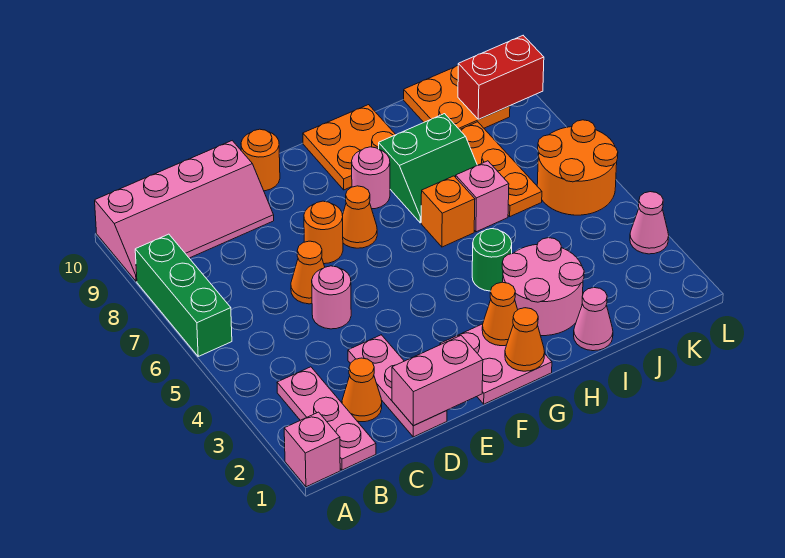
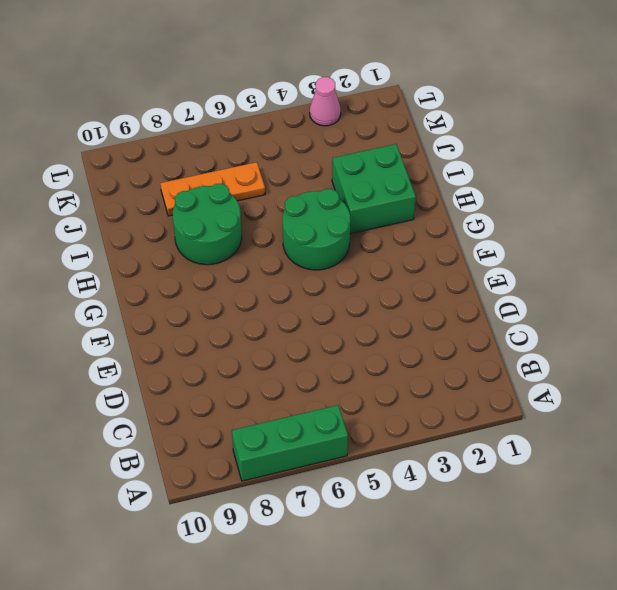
green 2x2 round brick [282,189,351,270] -> green 1x1 round brick [472,229,512,291]
green 2x2 brick [332,144,416,234] -> pink 2x2 round brick [502,238,584,336]
green 2x2 round brick [173,184,242,265] -> green 2x2 slope [379,114,477,223]
none -> pink 1x1 brick [284,412,340,487]
none -> pink 2x4 slope [95,141,274,281]
none -> pink 1x3 plate [277,367,376,470]

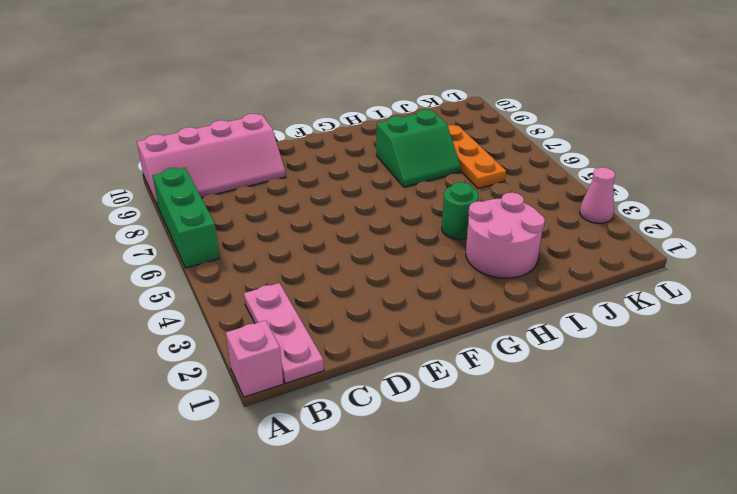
none -> orange 1x1 cone [342,358,382,422]
none -> pink 1x3 plate [348,335,447,437]
none -> pink 1x1 round brick [312,266,351,329]

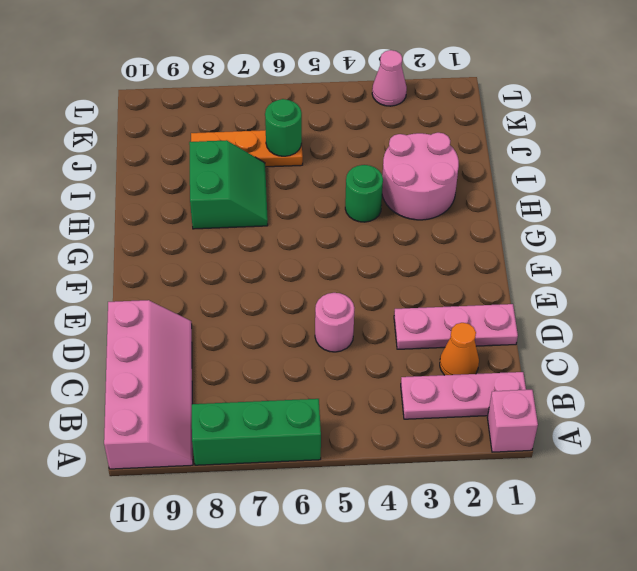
green 1x1 round brick [265,99,302,156] -> none
none -> orange 1x1 cone [291,241,325,304]
none -> orange 1x1 round brick [304,201,343,264]
none -> orange 1x1 round brick [241,129,280,191]

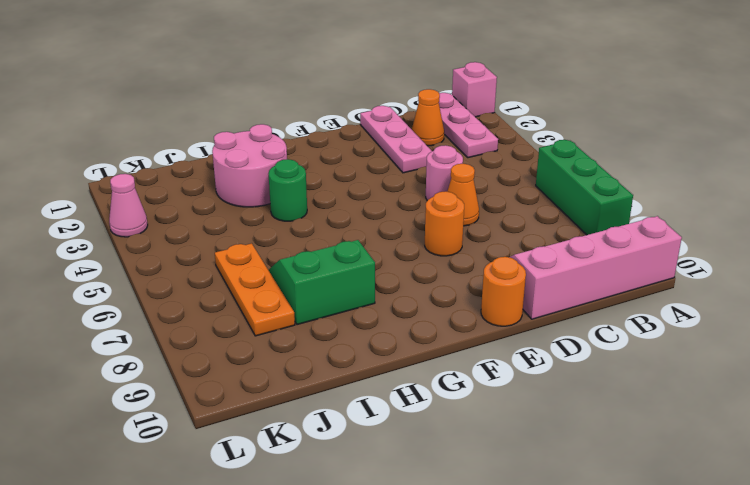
none -> pink 2x2 plate [440,324,552,404]
none -> orange 1x1 cone [342,186,377,248]
none -> pink 1x1 round brick [352,147,390,209]

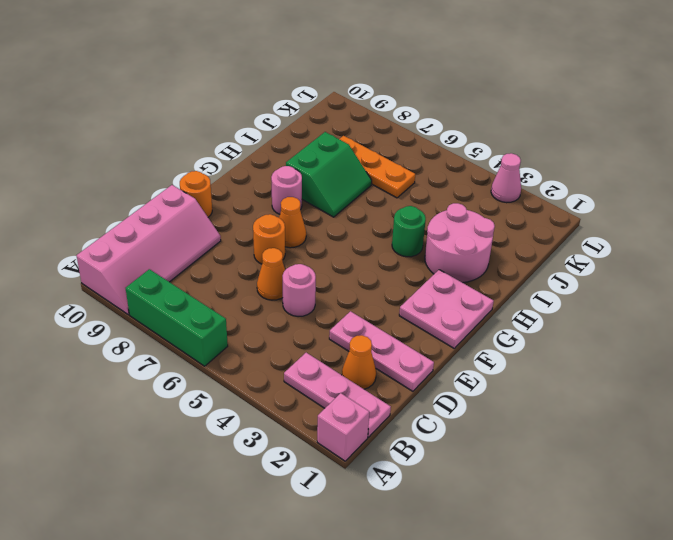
none -> orange 2x2 plate [303,105,396,190]
none -> orange 1x1 brick [421,176,475,247]
none -> pink 1x1 cone [574,288,613,351]

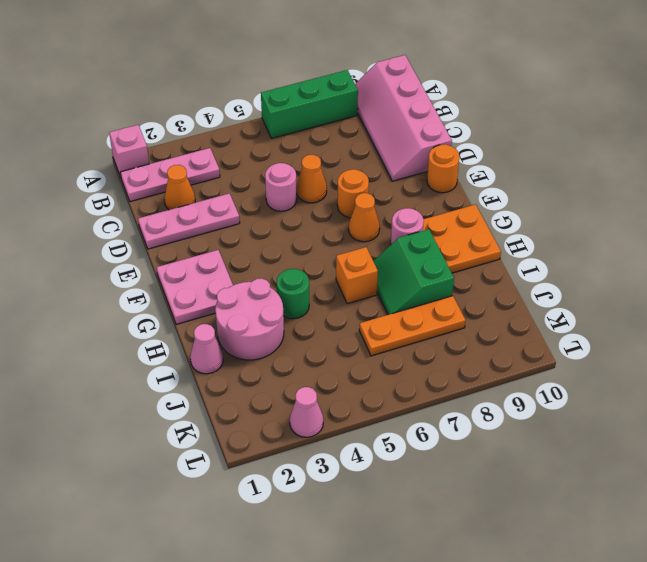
none -> pink 1x1 brick [456,161,509,232]
none -> orange 2x2 plate [404,66,510,130]
none -> orange 2x2 round brick [537,120,618,215]

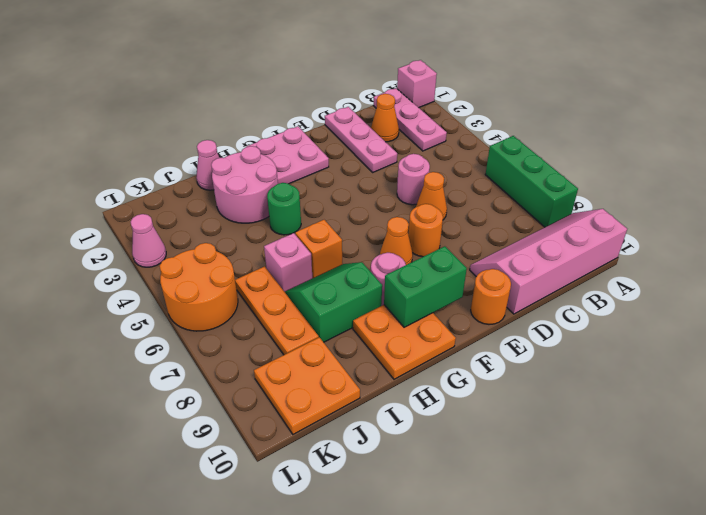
green 1x2 brick [384,246,467,327] -> none
none -> pink 1x2 brick [392,336,483,426]
none -> orange 1x1 cone [505,308,545,371]
none -> orange 1x1 cone [482,282,518,346]

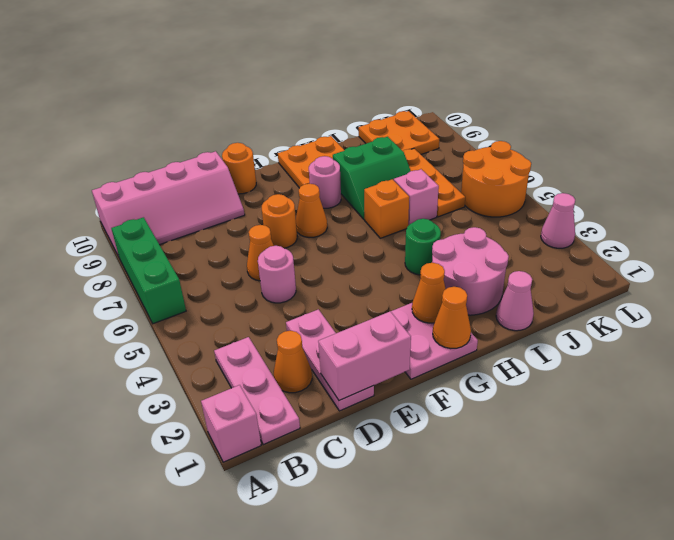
none -> red 1x2 brick [458,36,544,119]

